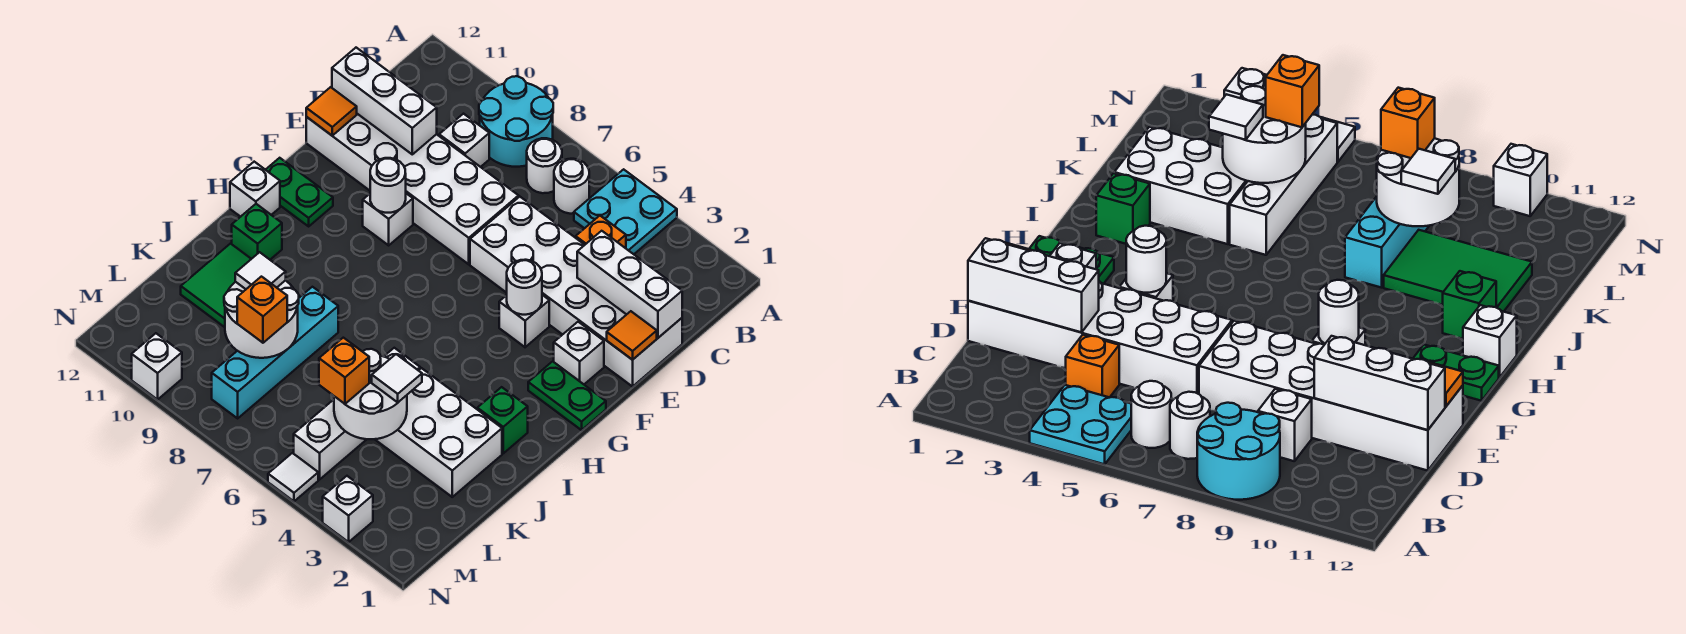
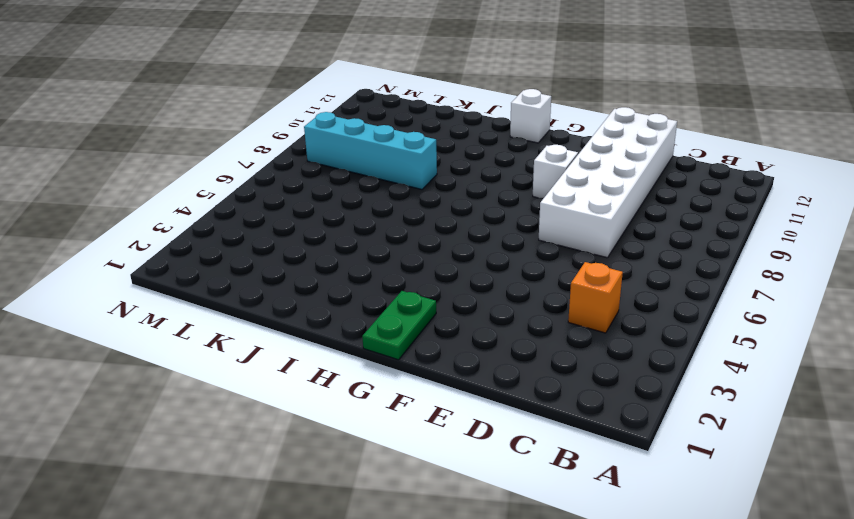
none -> cyan 2x2 plate [574,169,677,254]
none -> cyan 2x2 round brick [479,76,553,167]
none -> white 1x1 round brick [554,159,589,214]
none -> white 1x1 round brick [527,138,562,193]

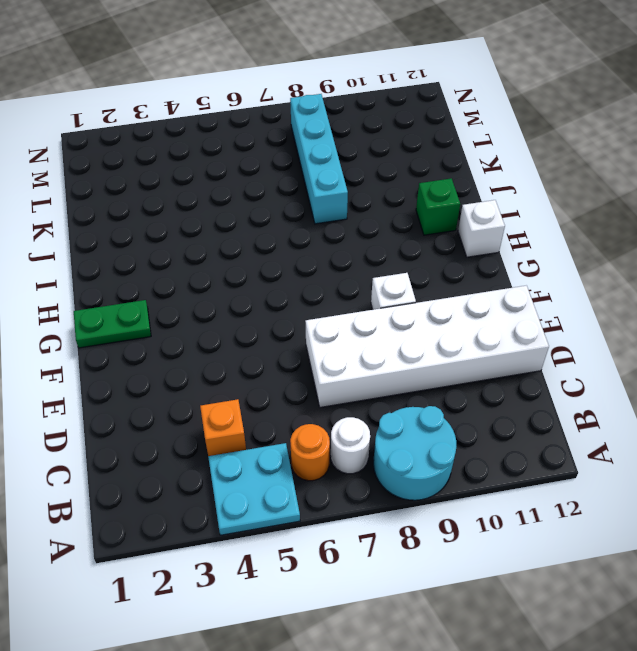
orange 1x1 round brick [290,424,330,481] -> white 1x1 round brick [554,159,589,214]
none -> white 1x1 brick [439,114,489,167]
none -> white 2x6 brick [470,197,682,387]
none -> white 1x1 brick [554,322,604,384]
none -> white 1x1 brick [499,295,549,347]

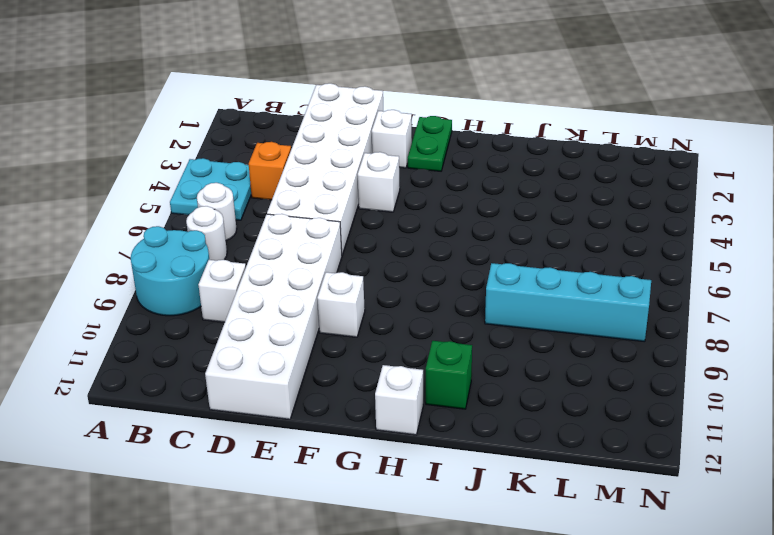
none -> green 1x2 plate [266,158,333,226]
none -> green 1x1 brick [477,387,528,453]
none -> white 2x3 brick [375,368,502,497]
none -> white 1x4 brick [294,348,420,480]

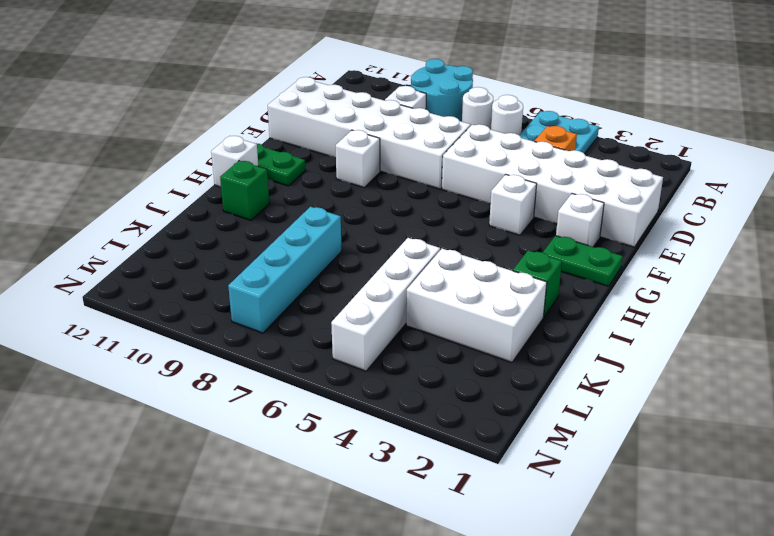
none -> green 2x3 tile [181,244,301,327]
none -> white 1x1 brick [323,476,373,542]
none -> white 1x1 tile [268,453,318,501]
none -> white 1x1 brick [132,333,182,400]

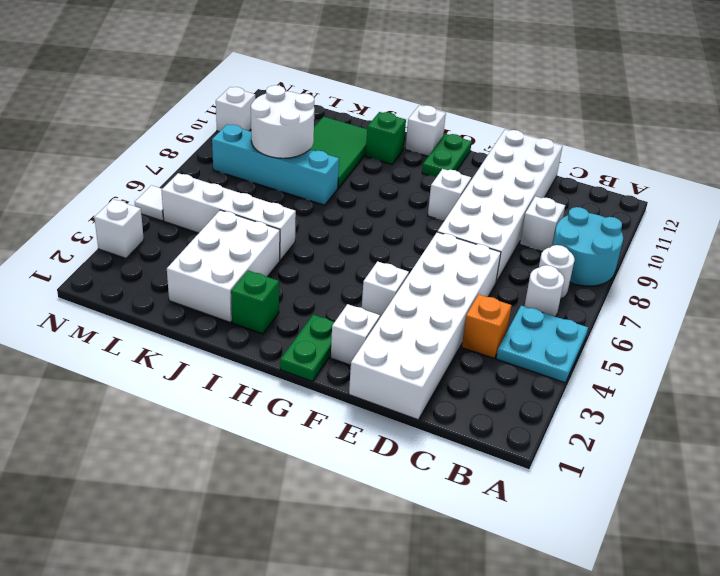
none -> white 1x3 brick [577,231,682,338]
none -> white 1x3 brick [332,48,437,154]
none -> orange 1x1 tile [607,311,657,360]
none -> orange 1x1 tile [306,87,357,135]

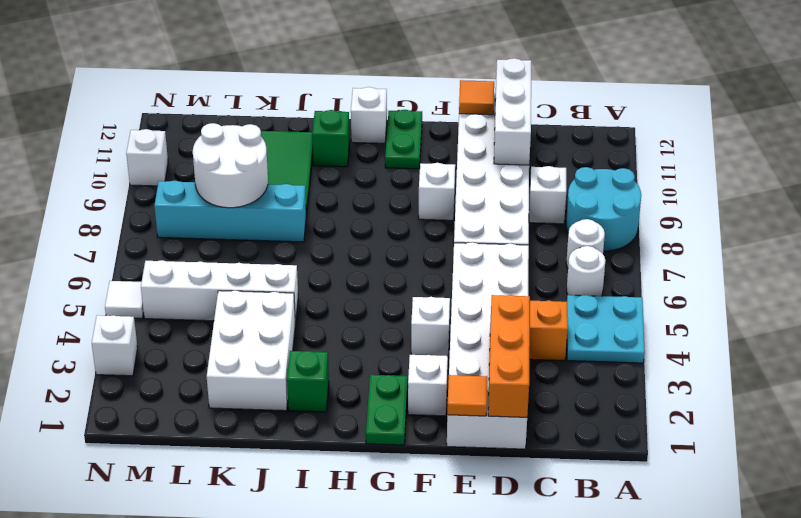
orange 1x3 brick [488,295,530,417] -> white 1x3 brick [577,231,682,338]
none -> white 1x1 round brick [507,260,542,315]
none -> white 1x1 round brick [370,158,406,213]
none -> white 2x2 round brick [334,349,407,439]
none -> white 1x1 tile [372,354,422,402]

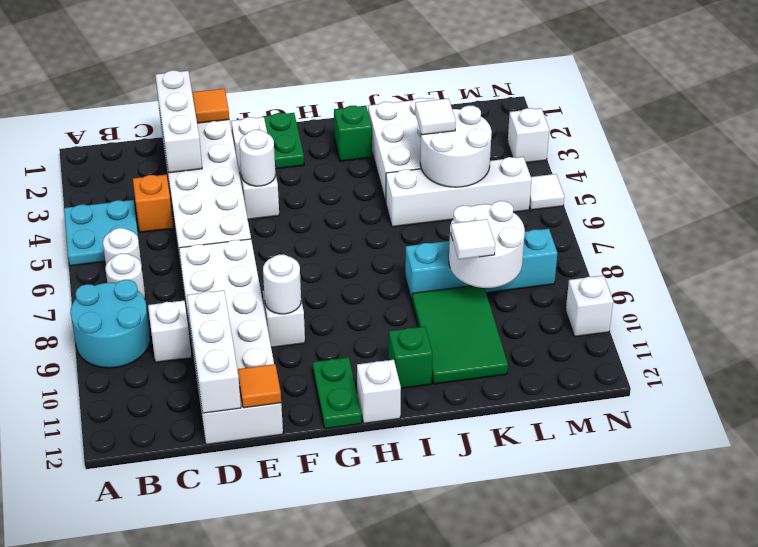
none -> orange 1x1 brick [319,338,369,404]
none -> orange 1x1 brick [237,277,287,343]

